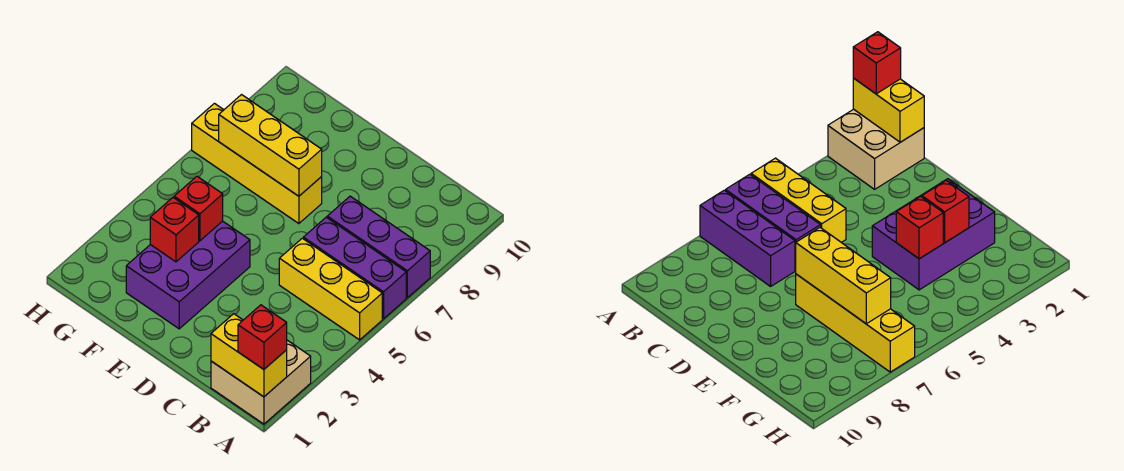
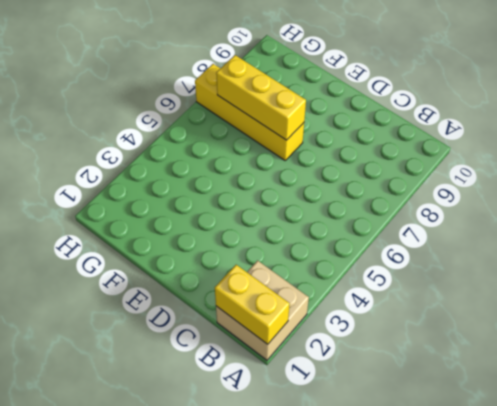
none -> yellow 1x3 brick [279,238,382,340]
none -> purple 1x3 brick [303,217,406,319]

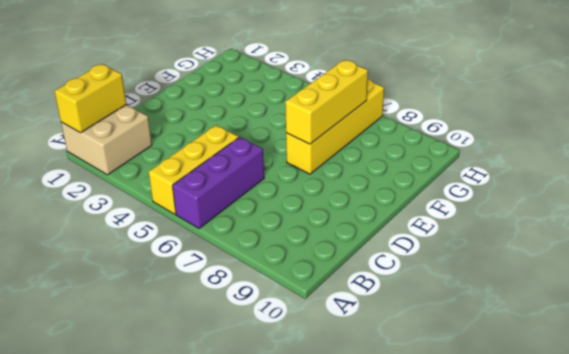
none -> purple 1x3 brick [327,196,430,298]
none -> purple 2x3 brick [126,221,250,329]

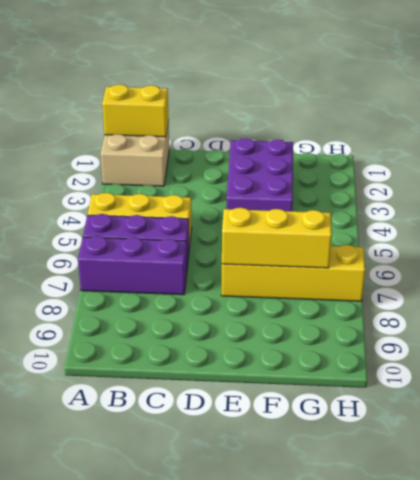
none -> red 1x1 brick [150,198,199,262]
none -> red 1x1 brick [174,177,223,241]

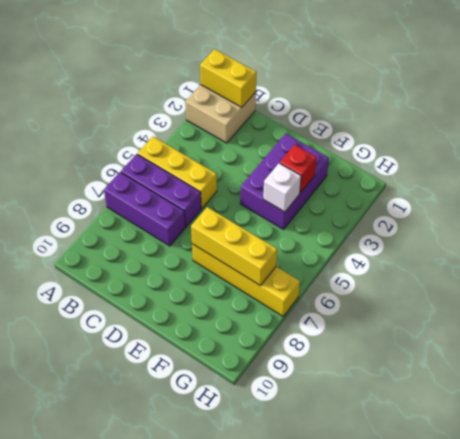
white 1x1 brick [263,163,301,212] -> red 1x1 brick [174,177,223,241]
none -> red 1x1 brick [238,305,287,369]

